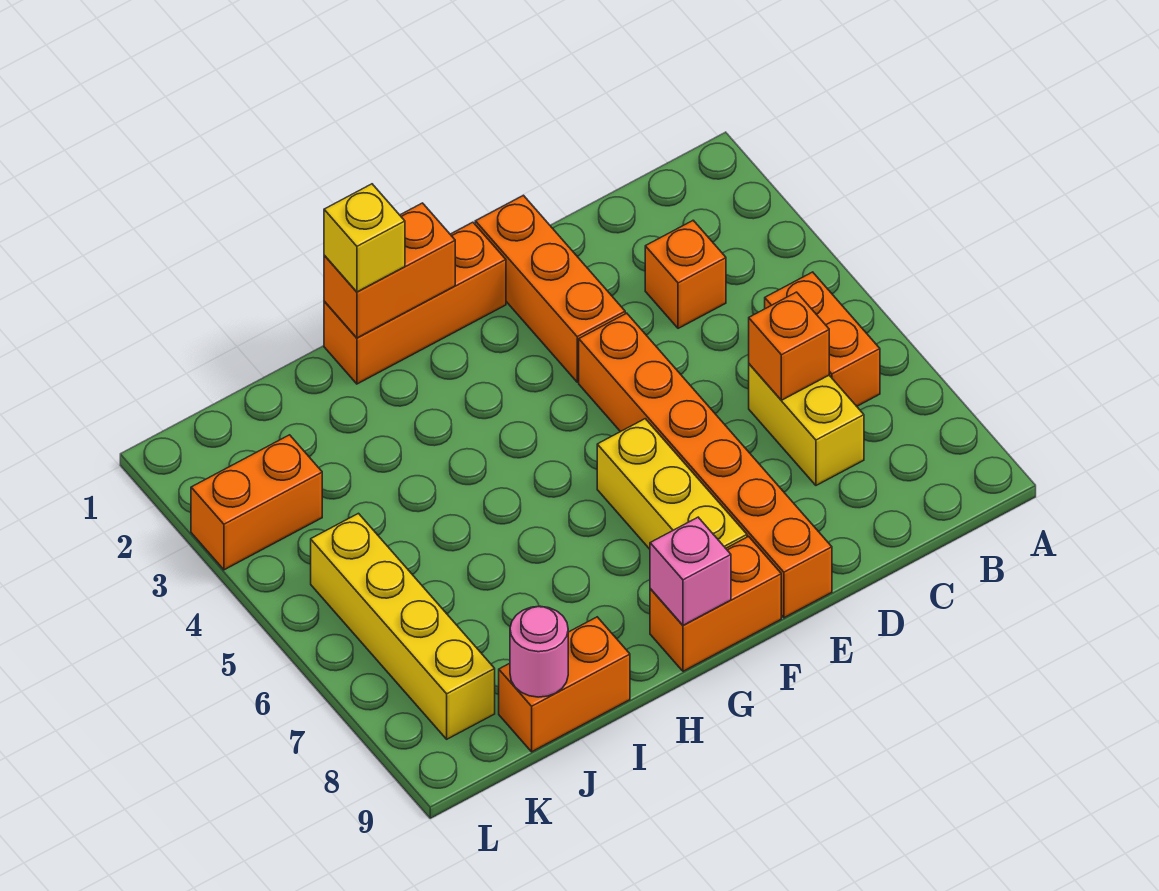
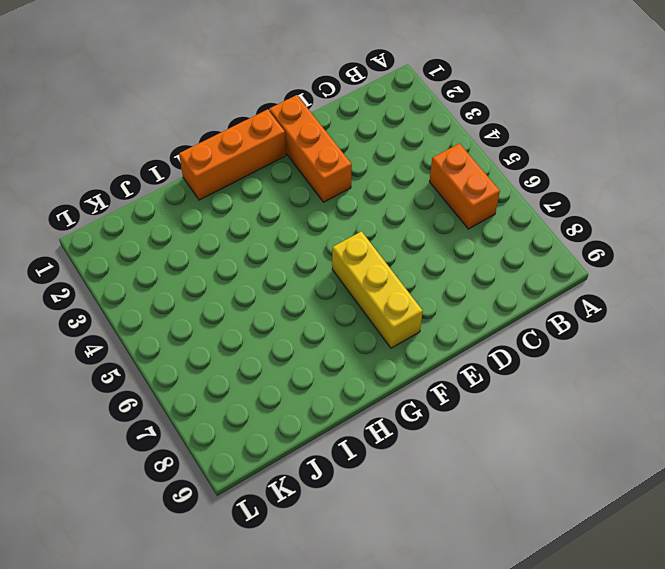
none -> orange 1x1 brick [645,220,726,328]
none -> yellow 1x2 brick [749,364,864,485]
none -> orange 1x6 brick [579,313,832,618]

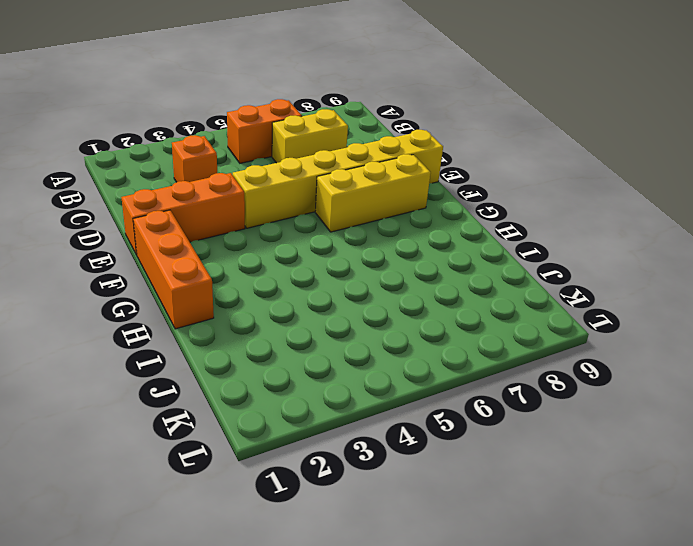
yellow 1x6 brick [233,130,443,228] -> orange 1x6 brick [579,313,832,618]
none -> orange 1x2 brick [650,537,781,671]
none -> orange 1x2 brick [499,617,630,752]
none -> orange 1x2 brick [191,435,322,570]

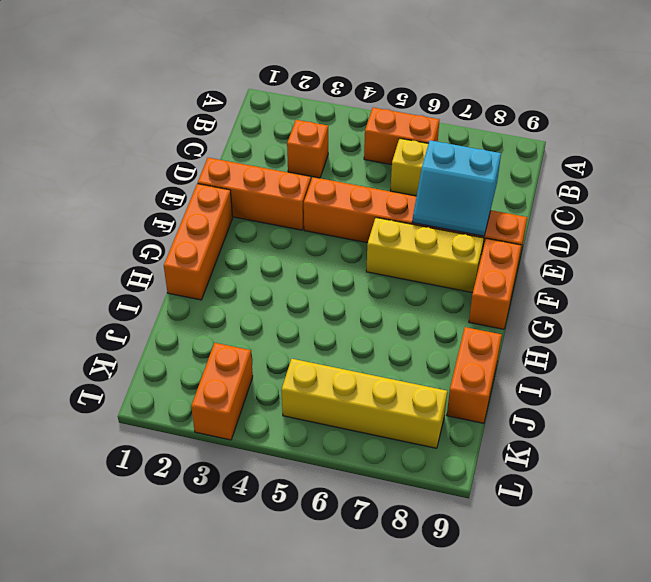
cyan 2x2 slope [412,140,501,236] -> none
none -> orange 1x1 brick [749,292,829,400]
none -> orange 1x2 brick [324,203,455,338]
none -> pink 1x1 brick [650,517,731,625]

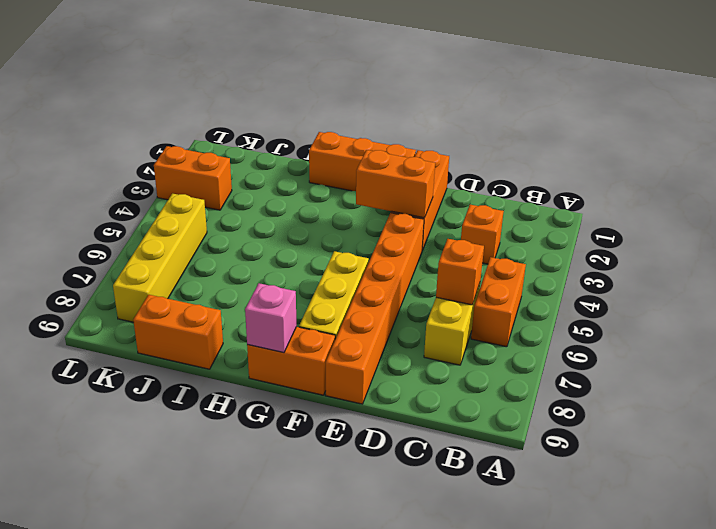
orange 1x2 brick [356,150,435,218] -> orange 1x2 brick moved to [324,203,455,338]
none -> pink 1x1 round brick [510,606,568,697]
none -> yellow 1x1 brick [324,184,405,292]

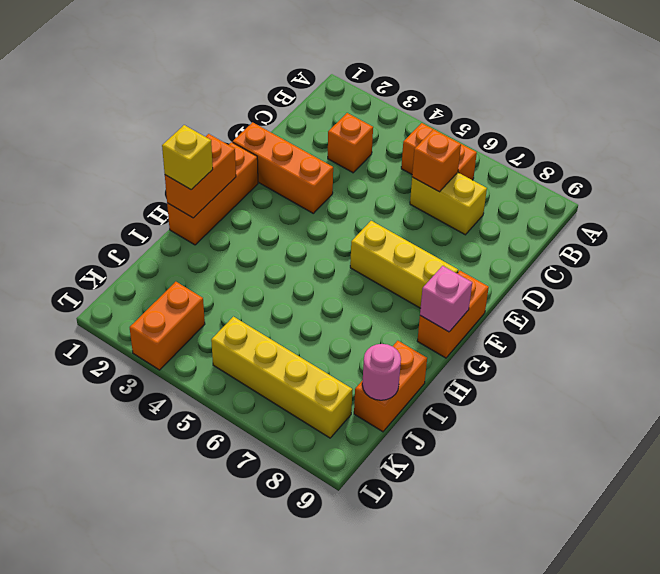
none -> orange 1x6 brick [579,313,832,618]

